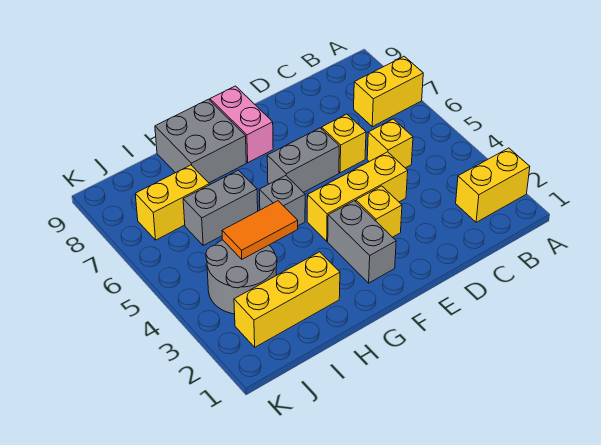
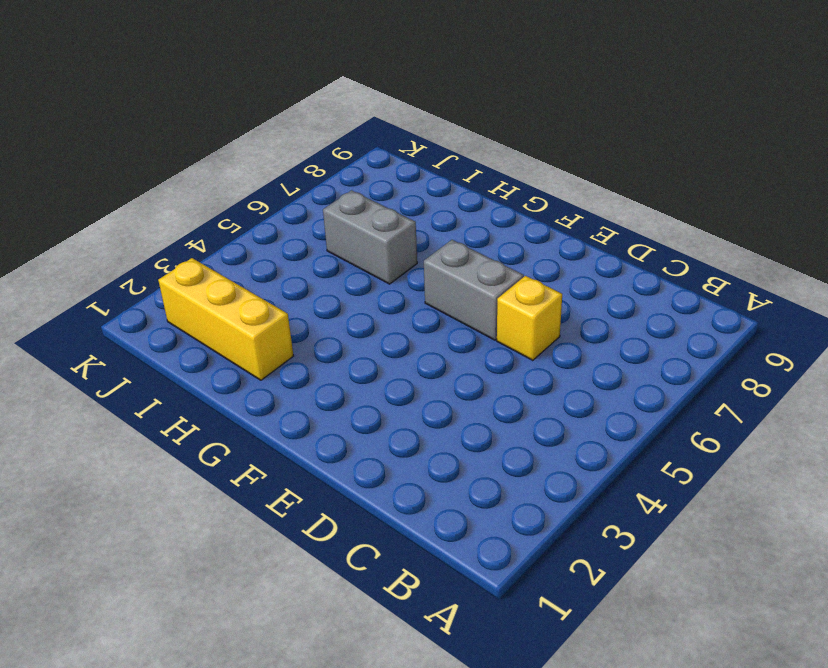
none -> yellow 1x2 brick [456,148,530,222]
none -> yellow 1x2 brick [354,56,423,127]
none -> yellow 1x1 brick [367,119,413,168]

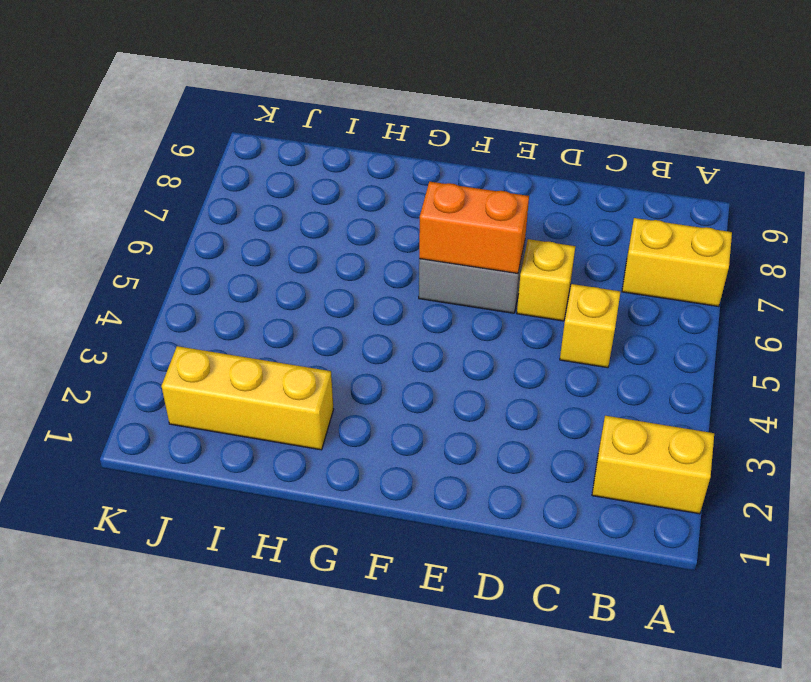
orange 1x2 brick [419,182,529,273] -> none
none -> yellow 1x3 brick [307,152,408,241]
none -> yellow 1x1 brick [356,186,402,237]
none -> grey 1x2 brick [328,201,396,283]

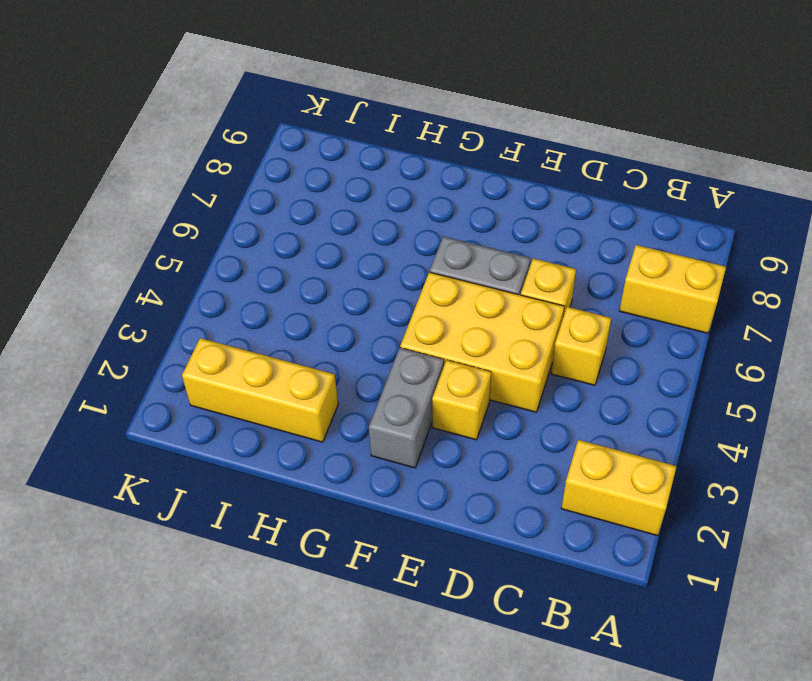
yellow 2x3 brick [400,272,564,412] -> yellow 1x3 brick [307,152,408,241]
none -> pink 1x2 brick [210,86,273,163]
none -> grey 1x1 brick [259,176,305,226]
none -> grey 2x2 brick [155,99,246,183]

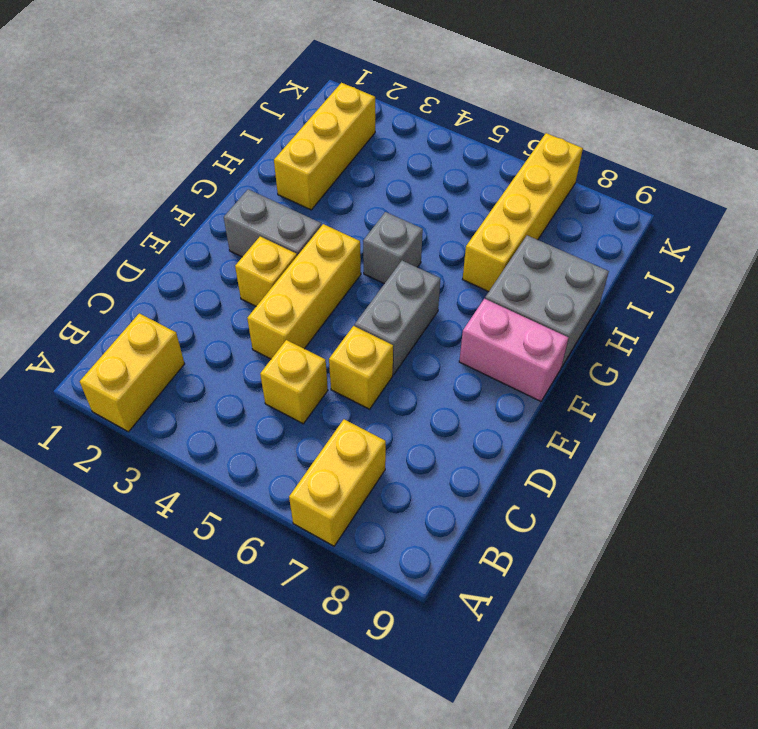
yellow 1x4 brick [463,133,583,292] -> yellow 1x2 brick [135,165,209,240]
none -> grey 1x2 brick [183,170,258,245]
none -> grey 2x2 round brick [206,240,277,314]
none -> orange 1x2 tile [222,201,298,259]

